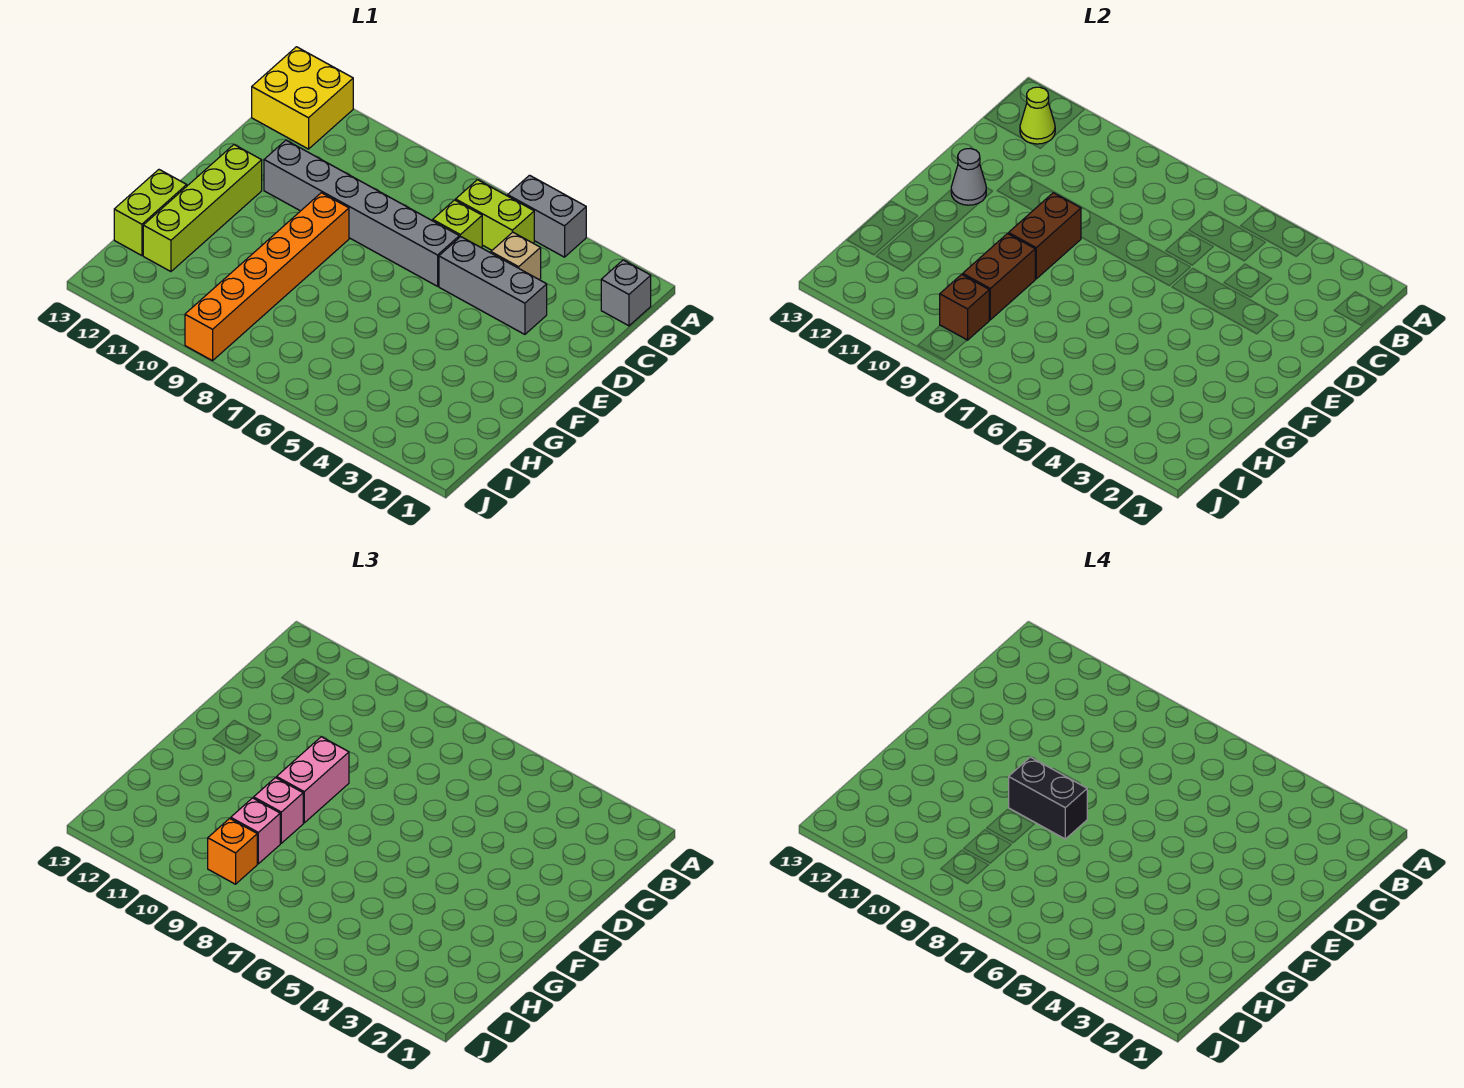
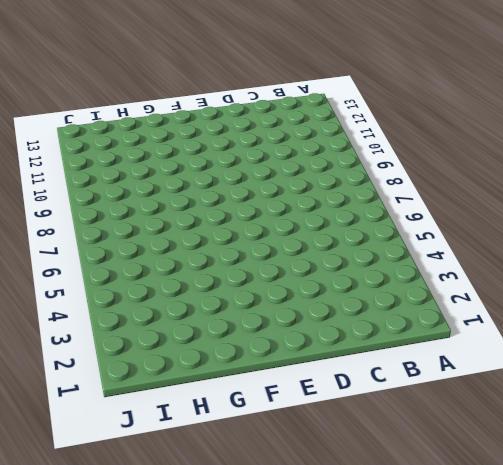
none -> grey 1x2 brick [508,175,586,257]
none -> yellow 2x2 brick [252,47,353,149]
none -> grey 1x1 brick [601,260,651,326]

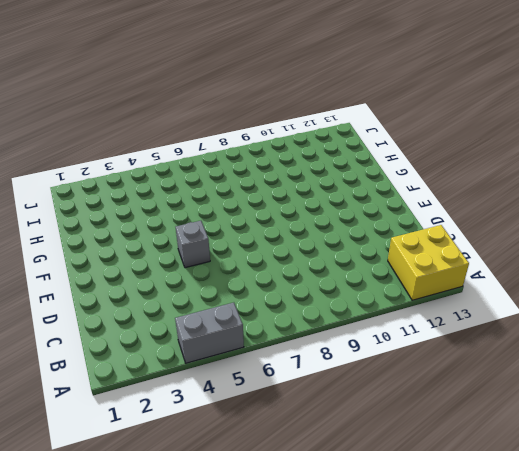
grey 1x1 brick [176,221,210,268] -> grey 1x1 brick moved to [601,260,651,326]
none -> lime 1x2 brick [456,180,534,250]
none -> tan 1x1 brick [491,232,541,280]
none -> lime 1x1 brick [433,200,482,247]

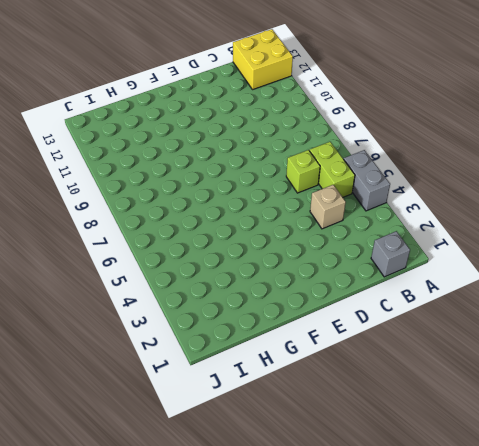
none -> grey 1x3 brick [439,237,547,334]
none -> grey 1x6 brick [264,140,459,286]
none -> orange 1x6 brick [185,193,349,361]

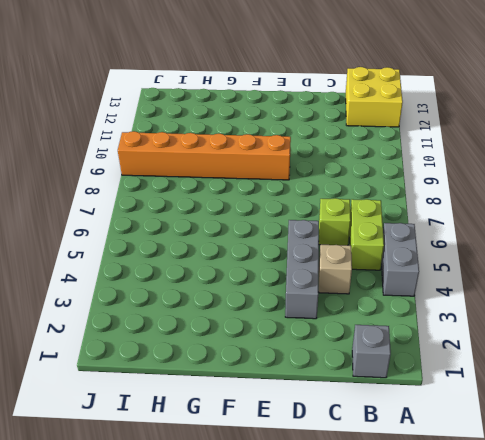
none -> grey 1x6 brick [264,140,459,286]
none -> lime 1x4 brick [143,145,262,272]
none -> lime 1x2 brick [114,170,187,256]

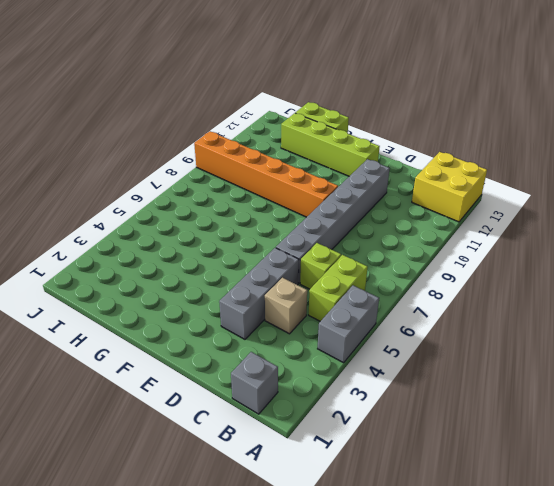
none -> lime 1x1 cone [1020,87,1055,144]
none -> brown 1x2 brick [1009,193,1081,279]
none -> grey 1x1 cone [951,148,986,205]

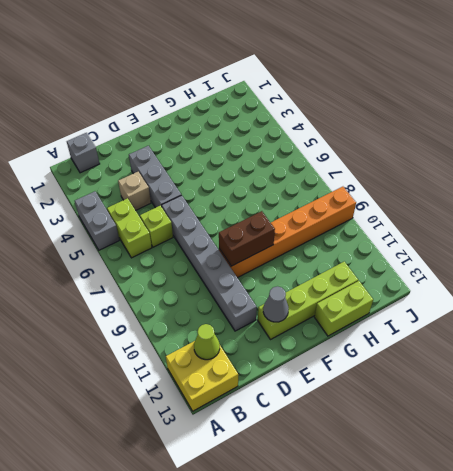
none -> brown 1x2 brick [962,233,1035,320]
none -> brown 1x1 brick [940,274,989,340]
none -> pink 1x2 brick [277,737,349,823]

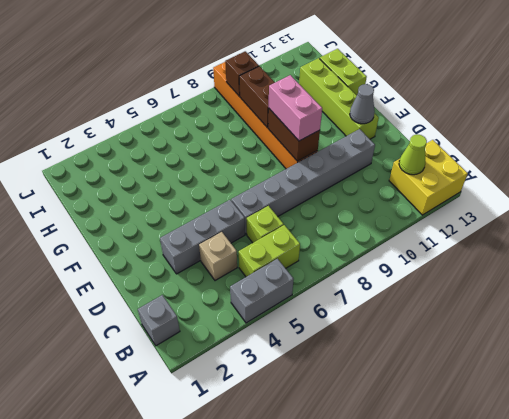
none -> pink 1x1 brick [254,777,303,843]
none -> pink 1x1 brick [230,798,280,864]
none -> orange 1x1 brick [208,818,257,884]

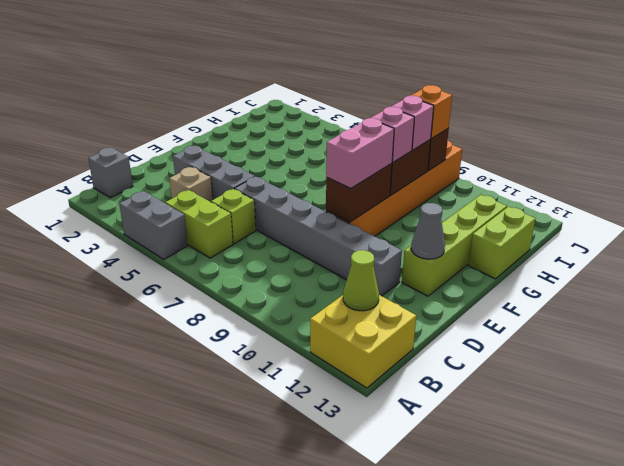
none -> black 1x2 brick [1009,757,1087,839]

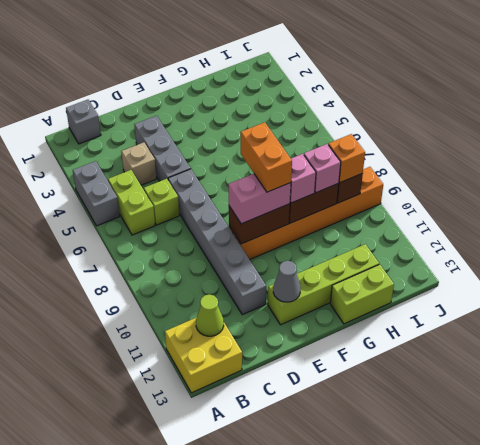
orange 1x2 brick [241,122,292,192] -> black 1x2 brick [1009,757,1087,839]

